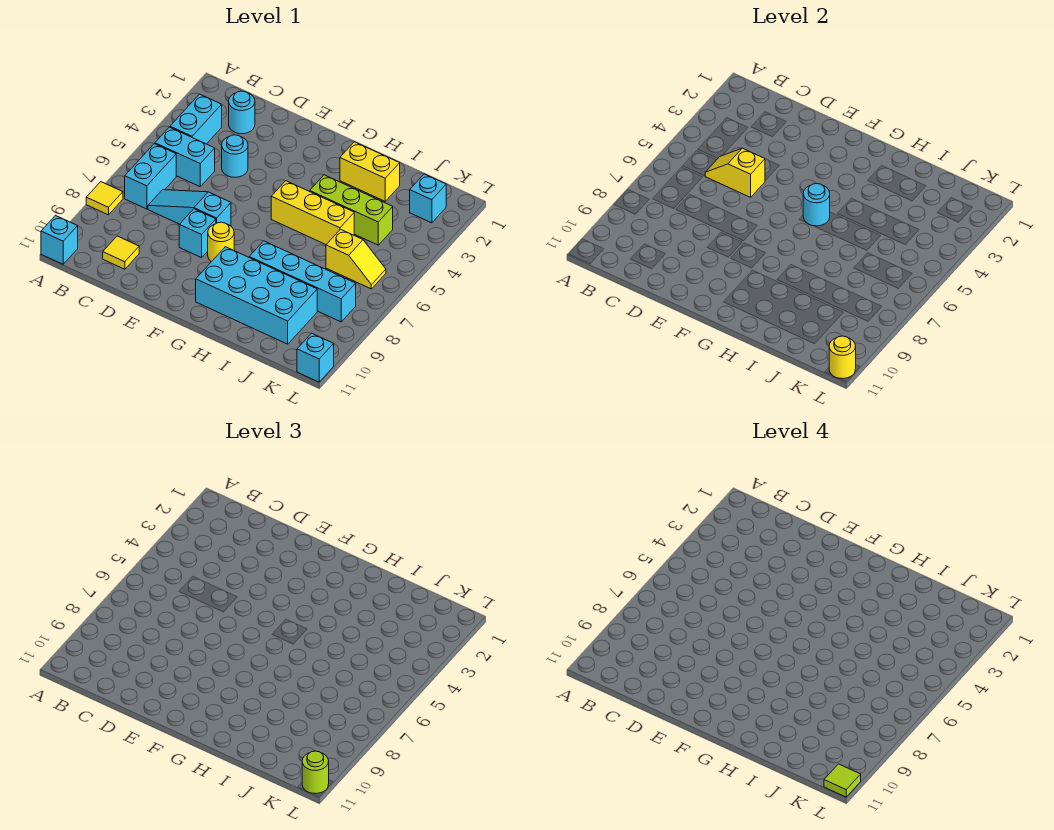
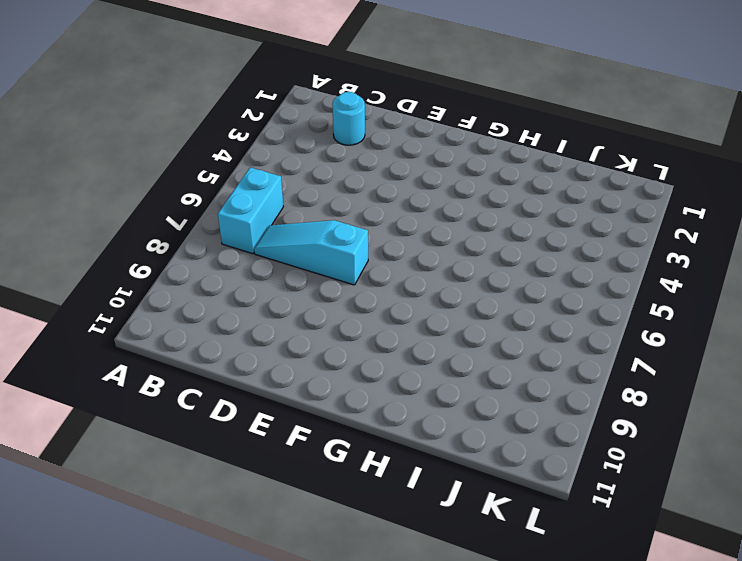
none -> yellow 1x1 tile [86,182,123,215]
none -> cyan 1x1 brick [41,216,78,264]
none -> cyan 1x2 brick [170,94,222,144]

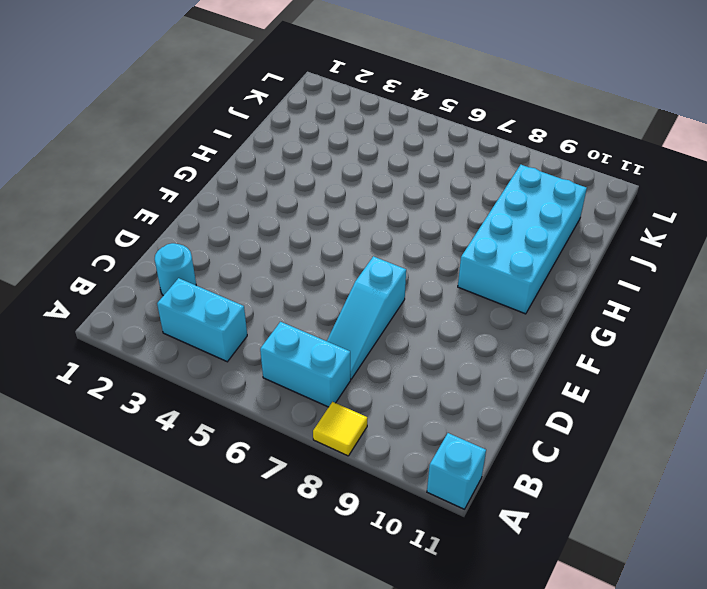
none -> cyan 1x2 brick [155,127,215,187]
none -> yellow 1x1 tile [103,236,139,269]
none -> cyan 1x1 round brick [222,135,248,177]

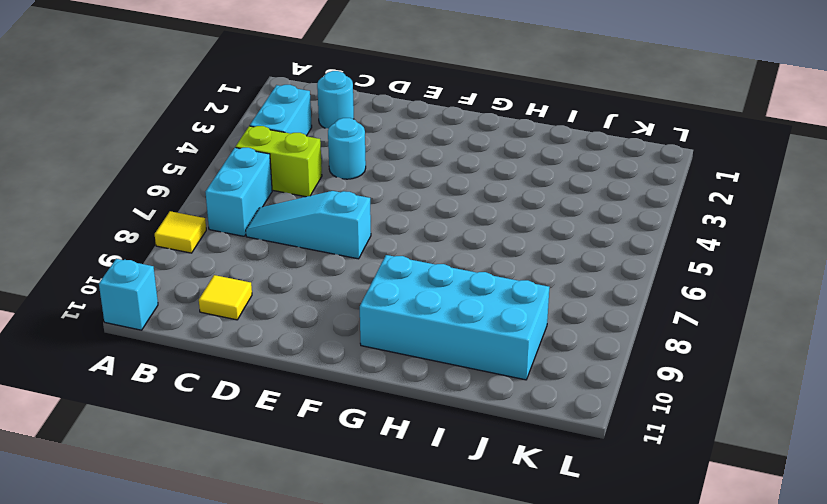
lime 1x2 brick [236,126,322,197] -> cyan 1x2 brick [155,127,215,187]
none -> cyan 1x1 brick [179,209,216,258]
none -> yellow 1x1 round brick [208,222,234,262]
none -> yellow 1x3 brick [271,181,354,244]

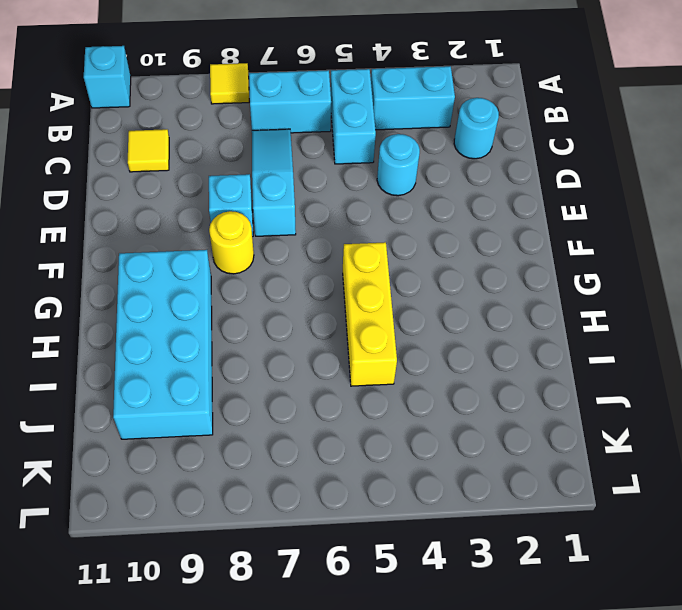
none -> yellow 1x2 brick [340,142,400,201]
none -> lime 1x3 brick [310,175,393,245]
none -> cyan 1x4 brick [249,241,356,322]

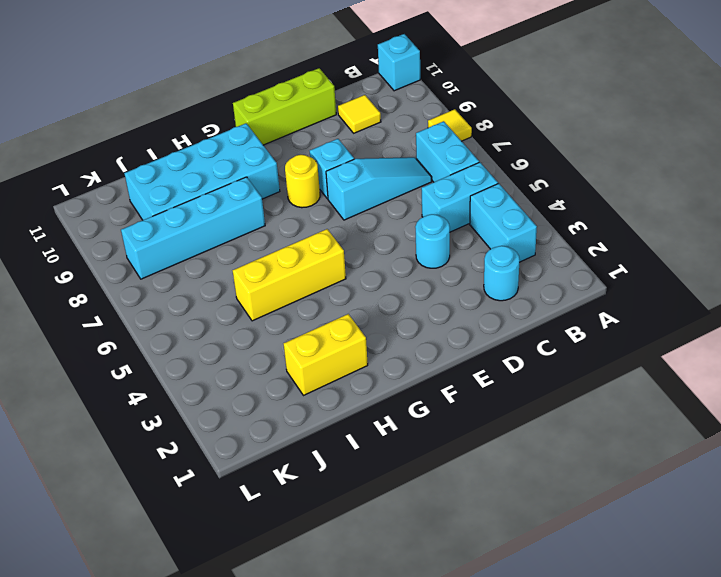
lime 1x3 brick [233,68,336,145] -> lime 1x3 brick moved to [310,175,393,245]
none -> yellow 1x2 slope [326,229,386,289]
none -> cyan 1x1 brick [410,174,446,223]
none -> cyan 1x1 brick [297,333,334,382]

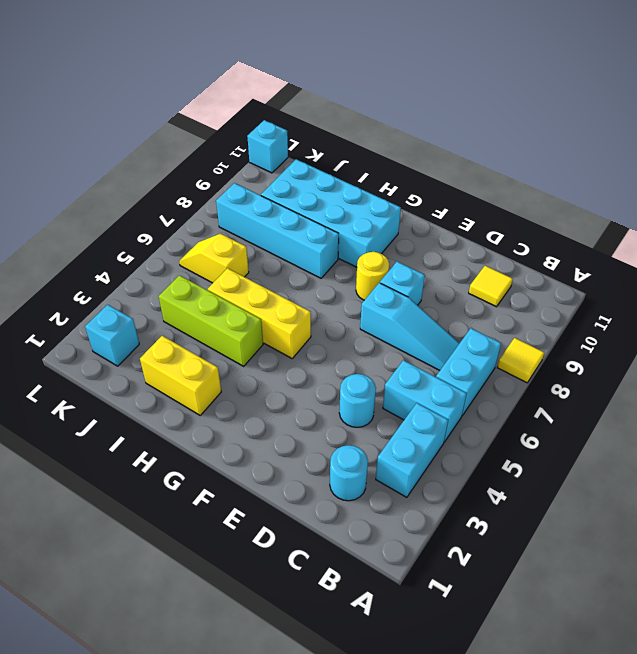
none -> cyan 1x1 brick [41,216,78,264]
none -> yellow 1x2 slope [705,148,765,197]
none -> cyan 1x1 round brick [803,184,830,226]

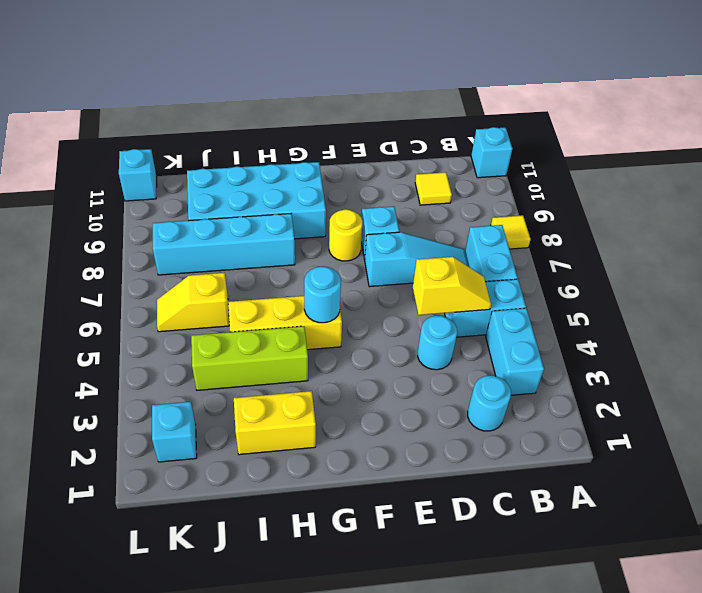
none -> yellow 1x1 round brick [829,336,856,379]
none -> lime 1x1 round brick [302,751,329,794]
none -> lime 1x1 tile [824,764,861,797]

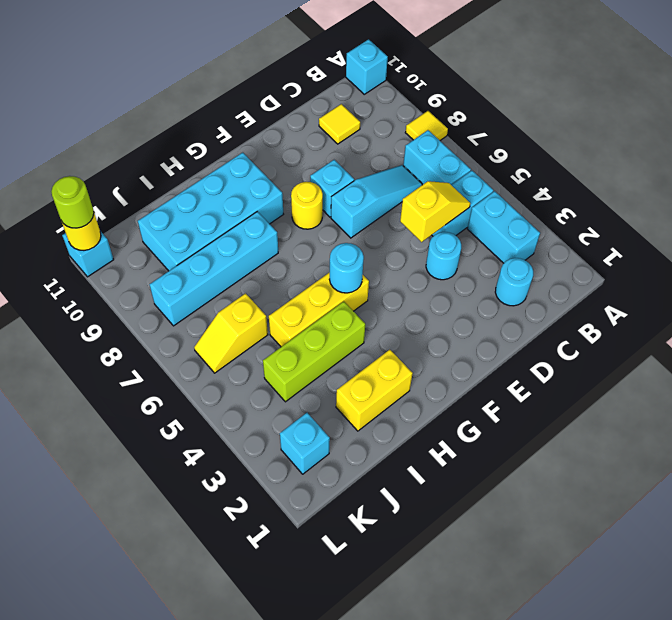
none -> lime 1x1 tile [824,764,861,797]

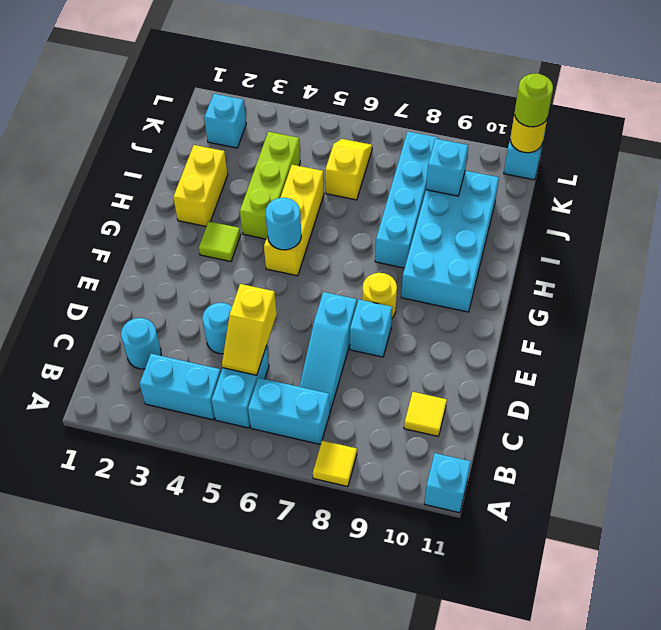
lime 1x1 tile [199,221,241,262] -> lime 1x1 tile moved to [824,764,861,797]
cyan 1x1 brick [426,139,468,196] -> none

